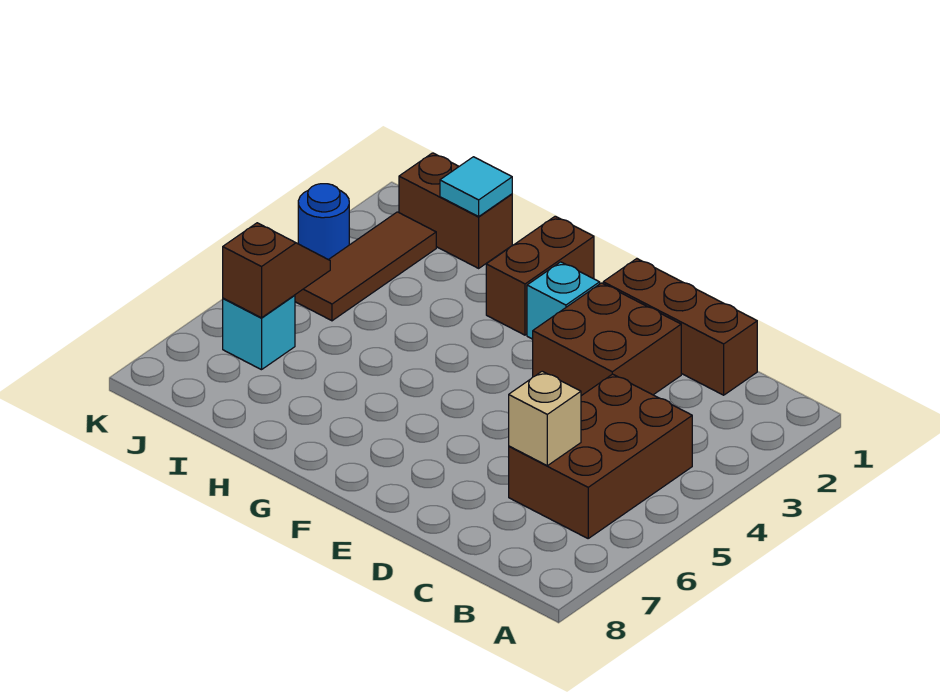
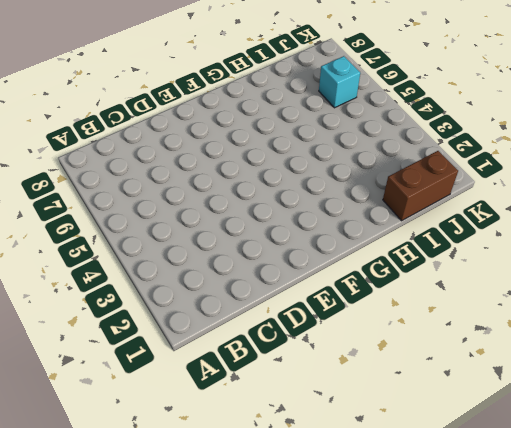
none -> brown 2x3 brick [509,374,692,538]
none -> brown 1x3 brick [603,259,757,395]
none -> brown 2x2 brick [533,283,681,396]

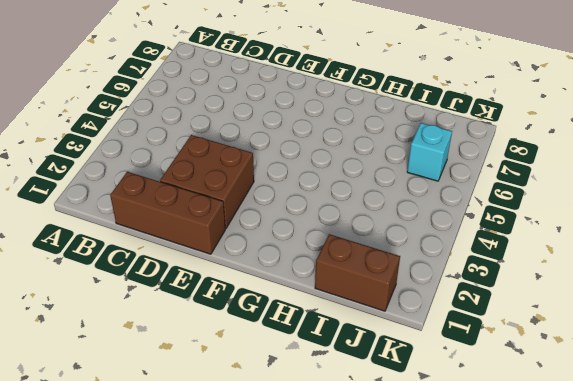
none -> brown 2x3 brick [509,374,692,538]
none -> cyan 1x1 brick [527,262,600,339]
none -> brown 1x2 brick [486,216,594,335]

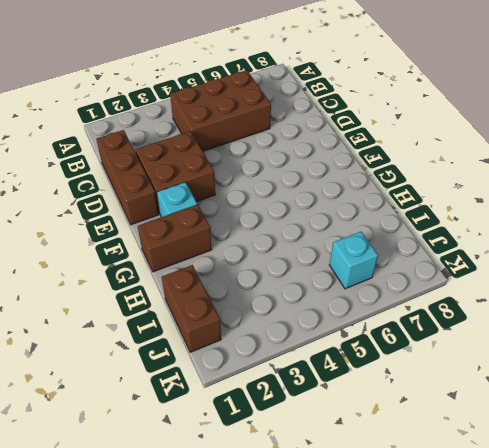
none -> brown 1x3 tile [295,212,436,321]
none -> blue 1x1 round brick [298,184,349,260]
none -> tan 1x1 brick [509,371,581,466]

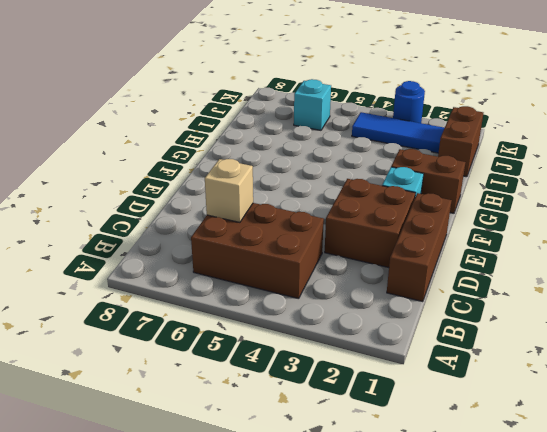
blue 1x3 tile [352,112,444,153] -> brown 1x3 tile [295,212,436,321]
none -> cyan 1x1 tile [440,157,512,217]
none -> brown 1x2 slope [223,223,330,318]

